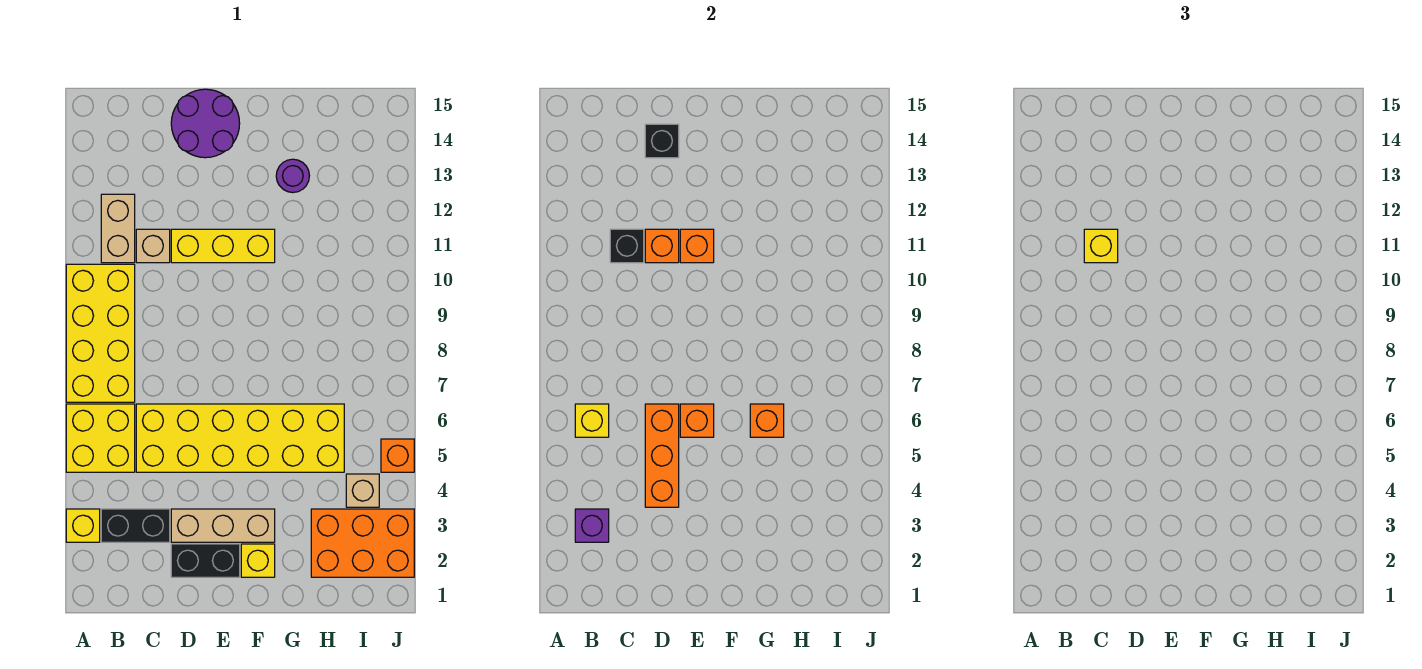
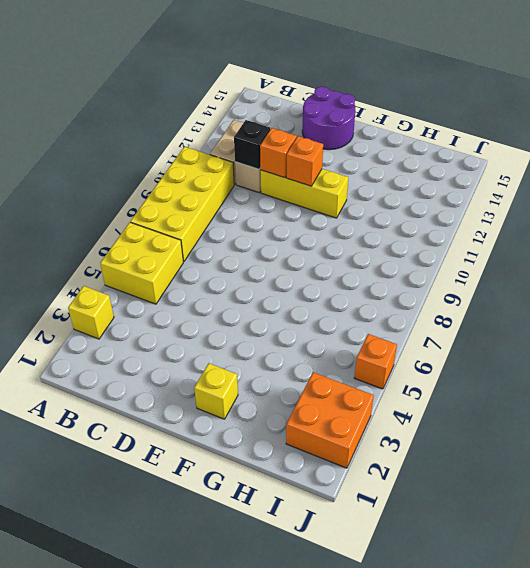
orange 2x2 brick [286,372,374,468] -> orange 2x3 brick [311,509,414,577]
none -> black 1x2 brick [101,509,170,542]
none -> yellow 2x6 brick [136,404,344,472]
none -> black 1x2 brick [171,544,240,577]

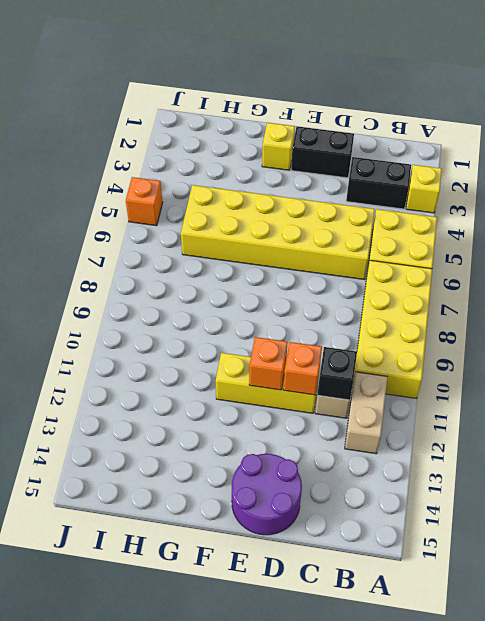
none -> tan 1x3 brick [171,509,275,542]
none -> purple 1x1 round brick [276,159,309,193]
none -> orange 2x3 brick [311,509,414,577]

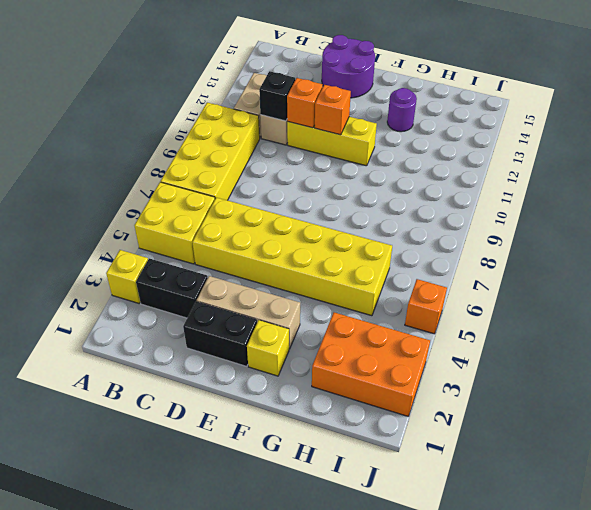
none -> tan 1x1 brick [346,474,379,507]
none -> purple 1x1 brick [575,509,609,542]
none -> yellow 1x1 brick [575,404,609,437]

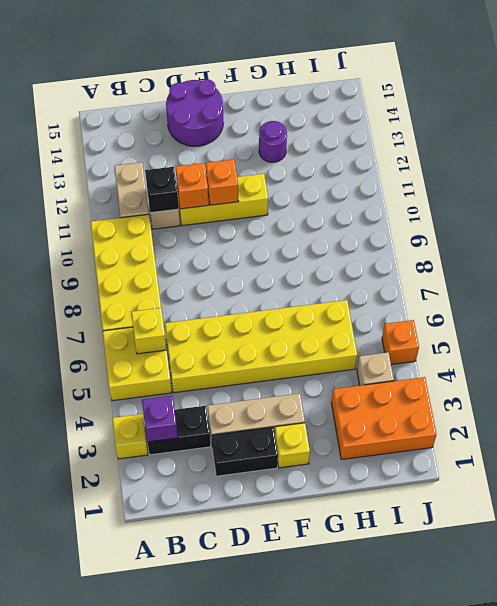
none -> orange 1x3 brick [645,404,679,507]
none -> black 1x1 brick [645,124,679,158]
none -> orange 1x1 brick [680,404,714,437]

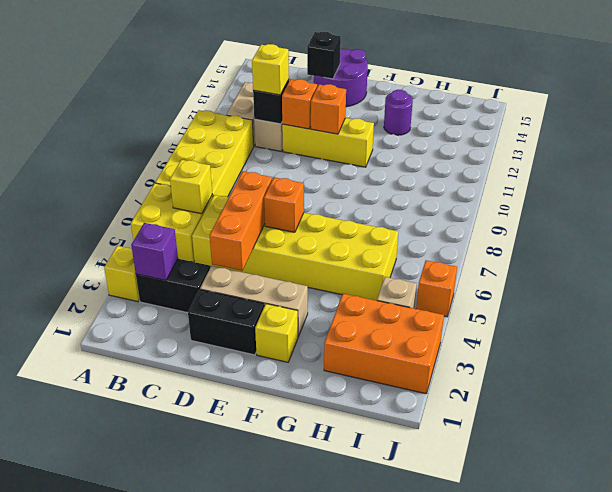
none -> orange 1x1 brick [750,404,784,437]

